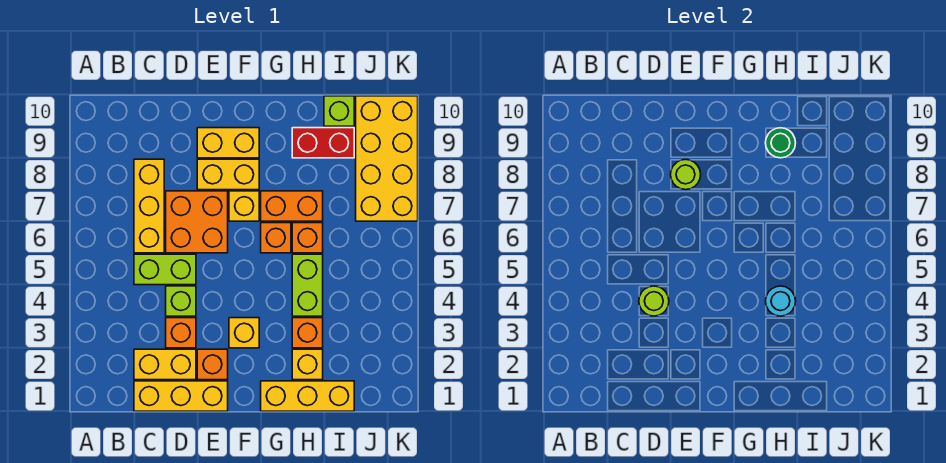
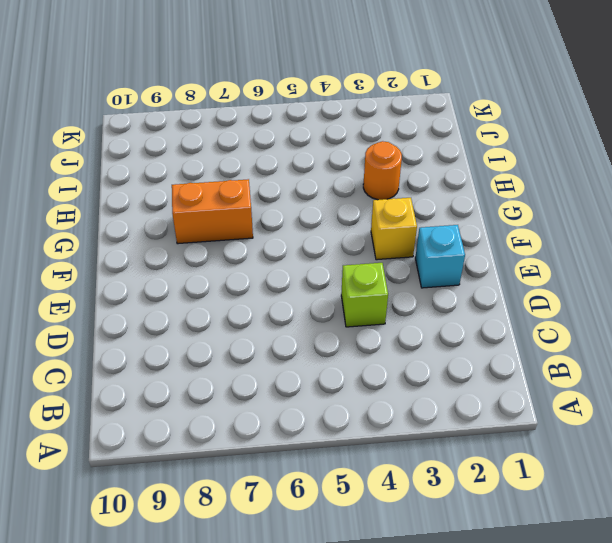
cyan 1x1 brick [415,225,465,288] -> orange 1x1 brick [197,349,228,380]
orange 1x2 brick [172,179,253,244] -> orange 1x2 brick turned to [261,191,323,221]
orange 1x1 round brick [363,141,402,200] -> orange 1x1 brick [292,318,323,348]
none -> yellow 1x3 brick [134,381,228,411]
none -> yellow 1x2 brick [134,349,196,380]
none -> lime 1x2 brick [134,254,196,285]

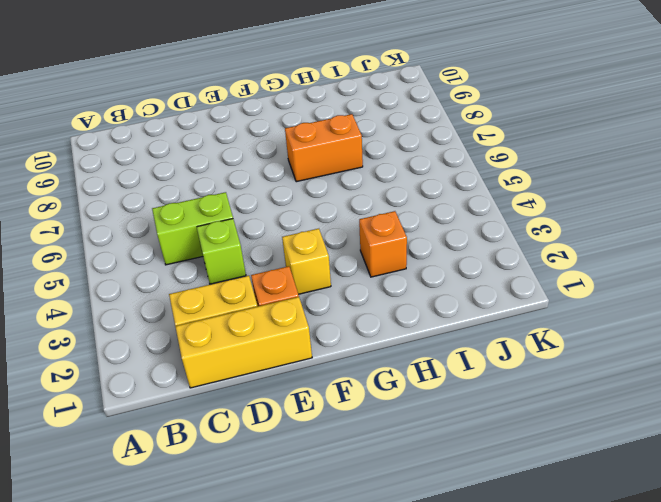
none -> yellow 1x3 brick [134,159,164,253]
none -> orange 1x1 brick [166,318,196,348]
none -> orange 2x2 brick [166,191,228,253]

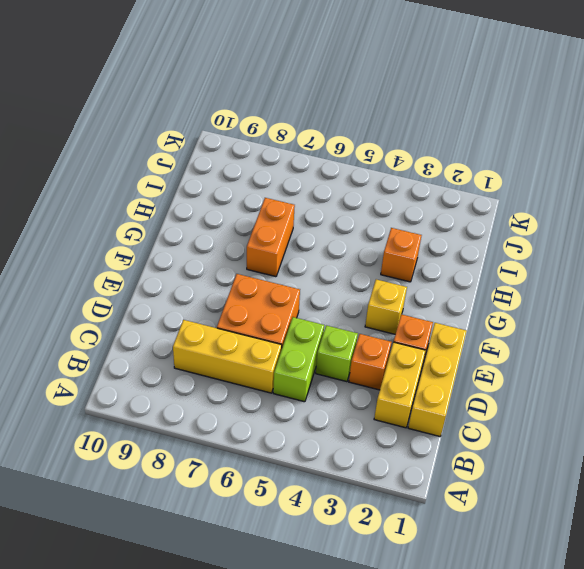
none -> yellow 1x2 brick [197,159,259,190]
none -> yellow 1x2 brick [197,128,259,158]
none -> yellow 1x1 brick [229,191,259,221]

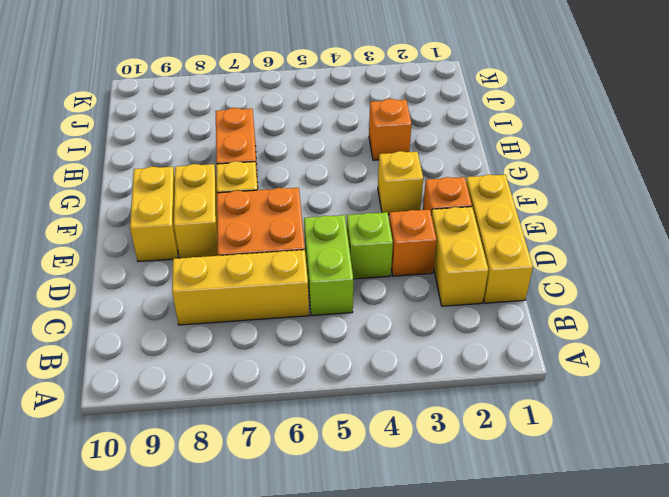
none -> yellow 1x3 brick [261,381,354,411]
none -> orange 1x1 brick [261,223,291,253]
none -> yellow 1x1 brick [292,349,323,380]

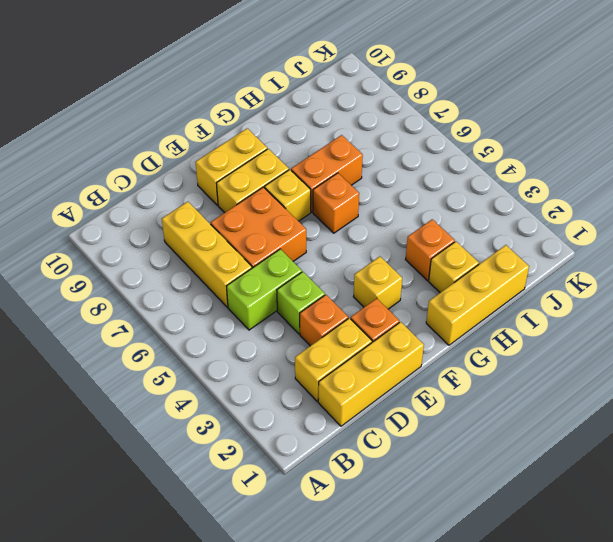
none -> lime 1x2 brick [292,254,323,316]
none -> orange 1x1 brick [292,223,323,253]
none -> red 1x2 brick [292,128,354,158]

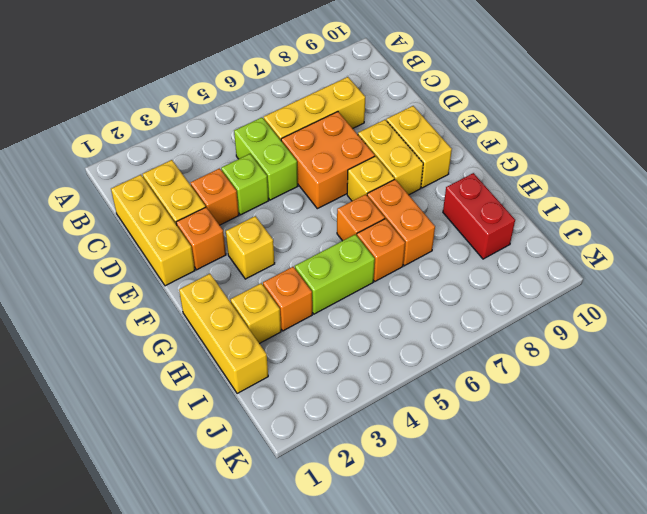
none -> lime 1x1 brick [324,96,354,126]
none -> yellow 2x4 brick [356,96,418,221]
none -> lime 1x1 round brick [639,286,669,316]

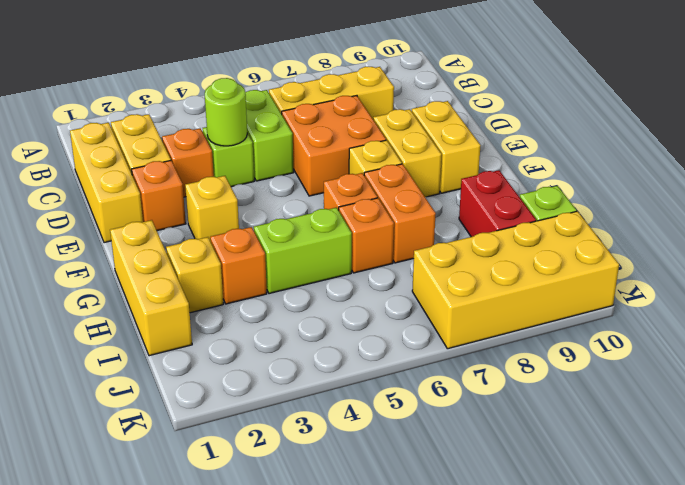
none -> lime 1x1 round brick [671,159,701,190]
none -> cyan 1x1 round brick [766,286,796,316]
none -> green 1x1 round brick [766,128,796,158]

